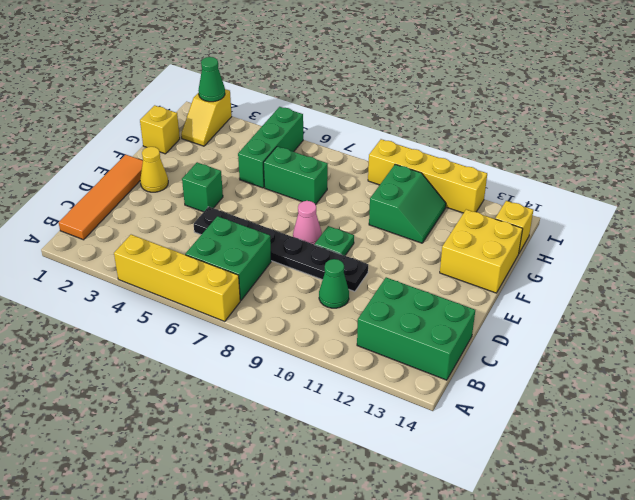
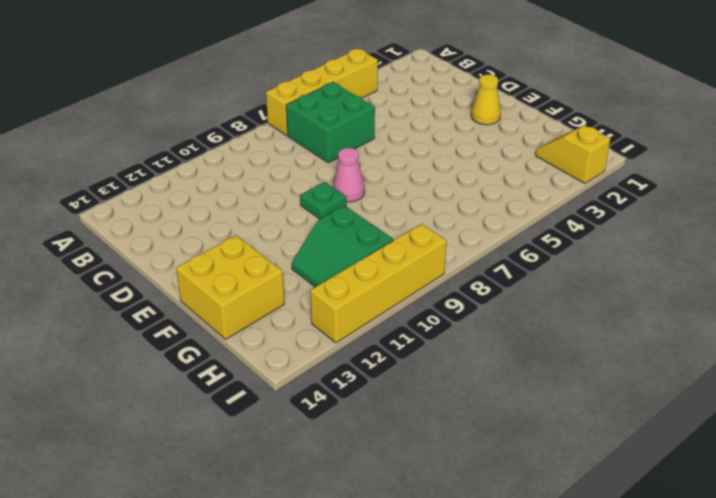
none -> orange 1x4 tile [59,155,143,240]
none -> green 2x3 brick [357,277,475,380]
none -> green 1x1 cone [319,259,349,308]

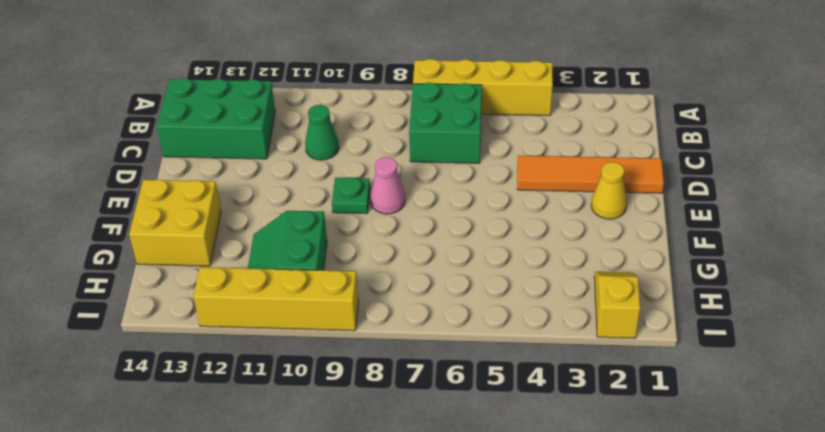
orange 1x4 tile [517,156,664,193] -> orange 1x4 tile turned to [59,155,143,240]
none -> black 1x6 plate [194,207,368,292]
none -> green 1x1 brick [182,162,223,212]
none -> yellow 1x1 brick [140,105,180,154]

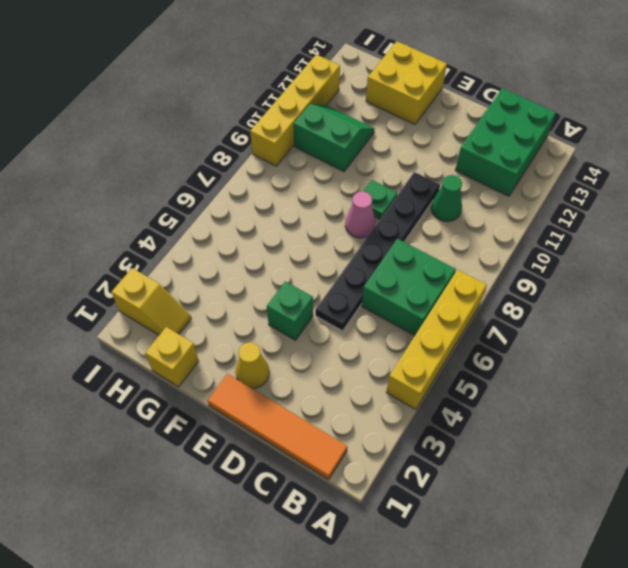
none -> green 1x3 brick [238,107,303,188]
none -> green 1x2 brick [264,146,328,204]
none -> yellow 1x1 brick [495,201,533,253]

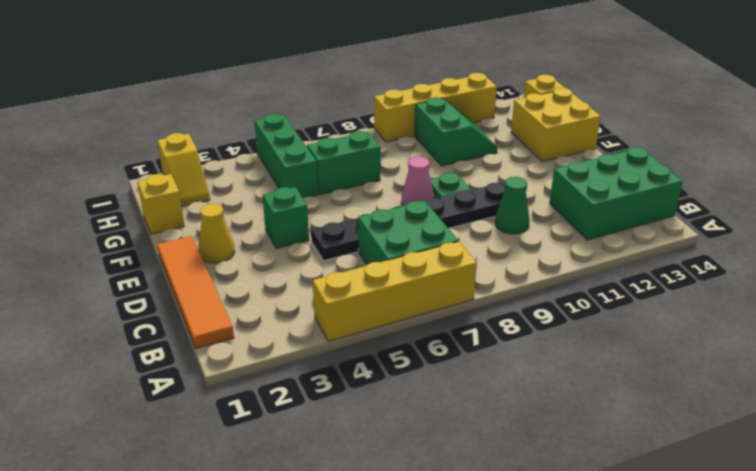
none -> green 1x1 cone [198,57,225,102]

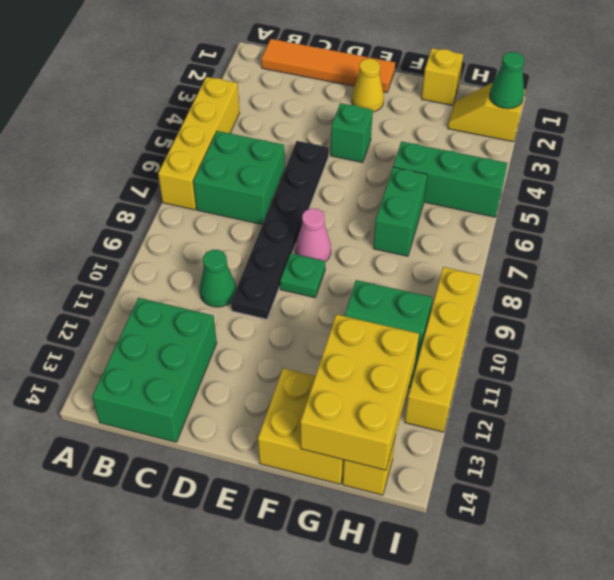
yellow 2x3 brick [300,314,419,470] -> none

